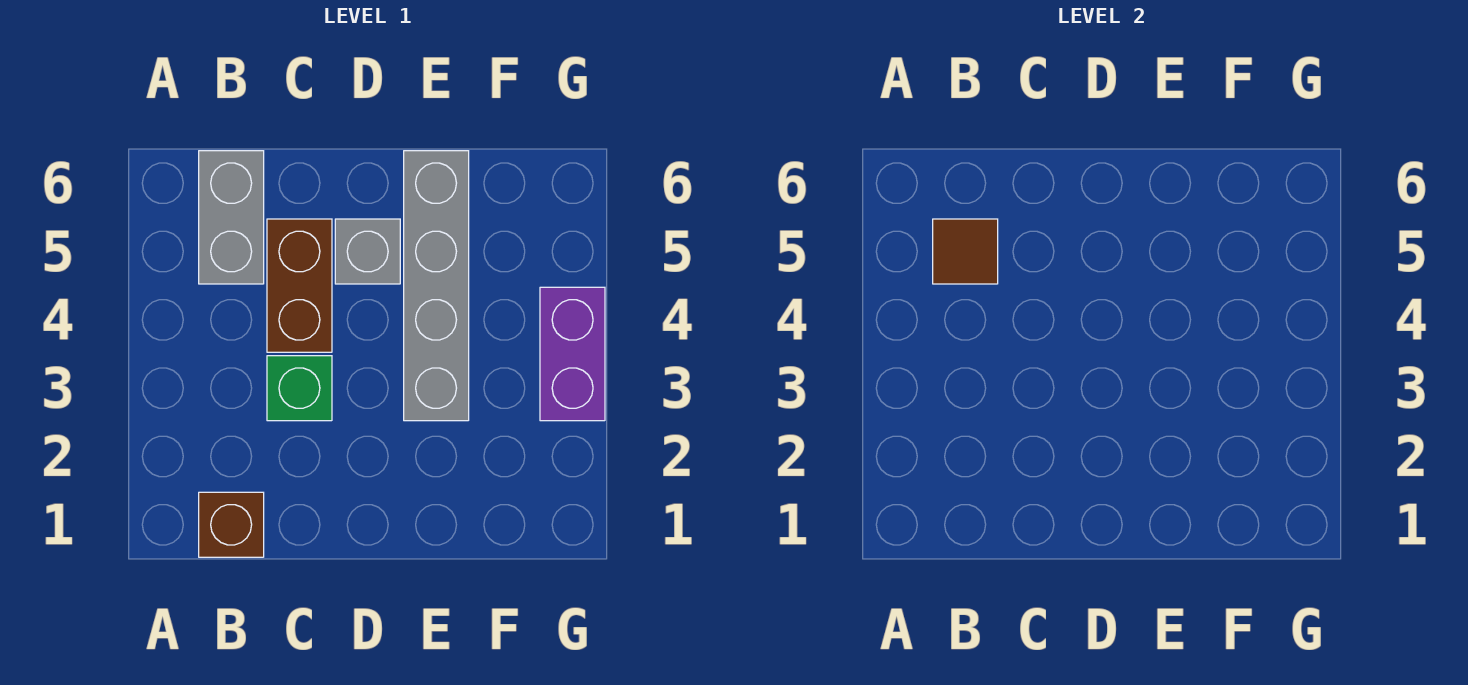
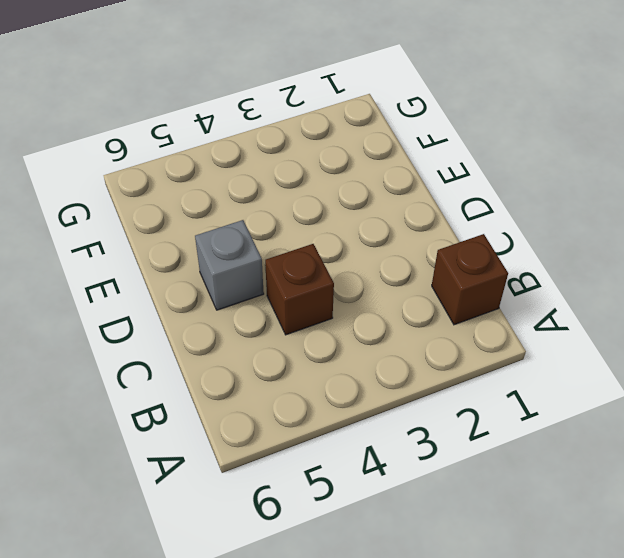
brown 1x1 brick [265,244,334,335] -> brown 1x2 brick [267,219,332,352]
none -> grey 1x2 brick [199,151,264,284]
none -> green 1x1 brick [267,356,332,421]

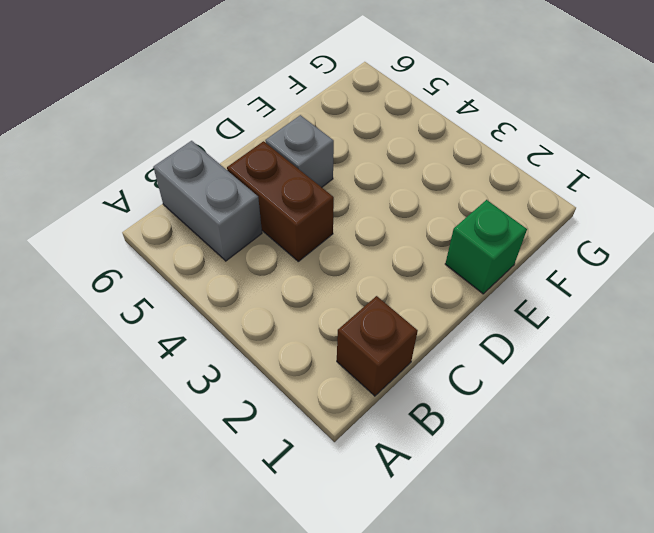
green 1x1 brick [445,200,527,294] -> green 1x1 brick moved to [267,356,332,421]
none -> grey 1x4 brick [404,151,469,421]
none -> purple 1x2 brick [540,287,605,421]

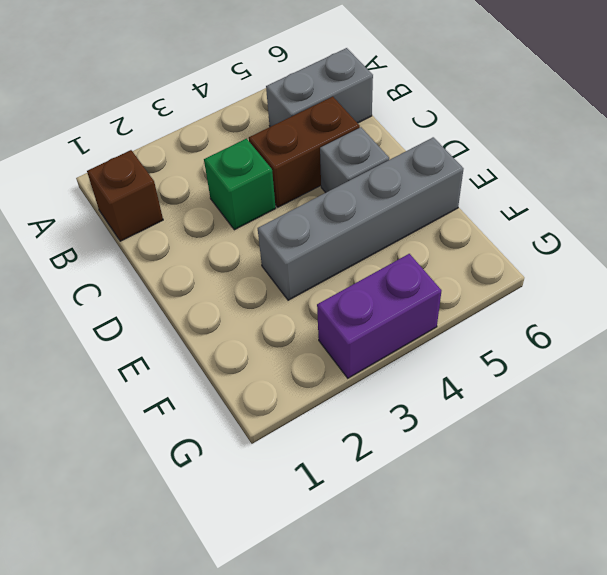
none -> brown 1x1 tile [933,219,998,284]

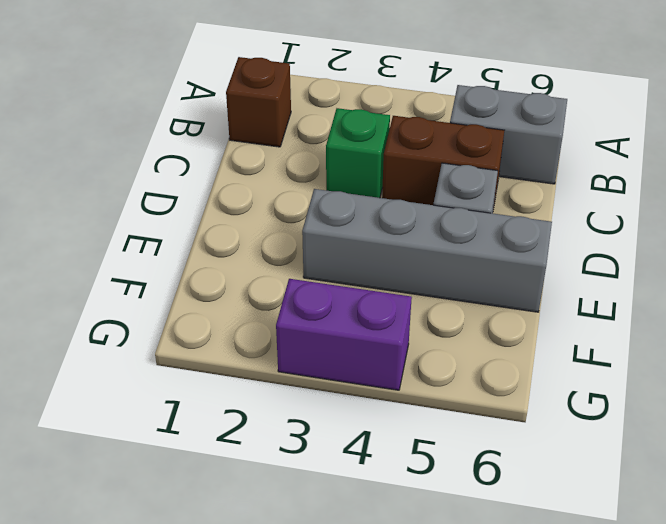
none -> brown 1x1 tile [933,219,998,284]

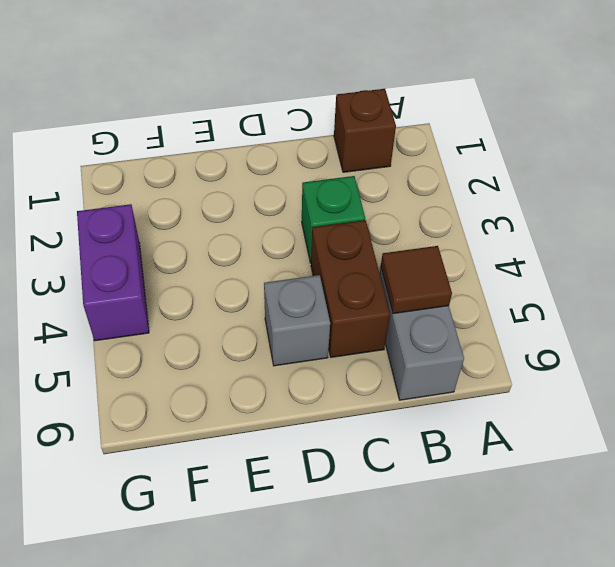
none -> grey 1x4 brick [404,151,469,421]

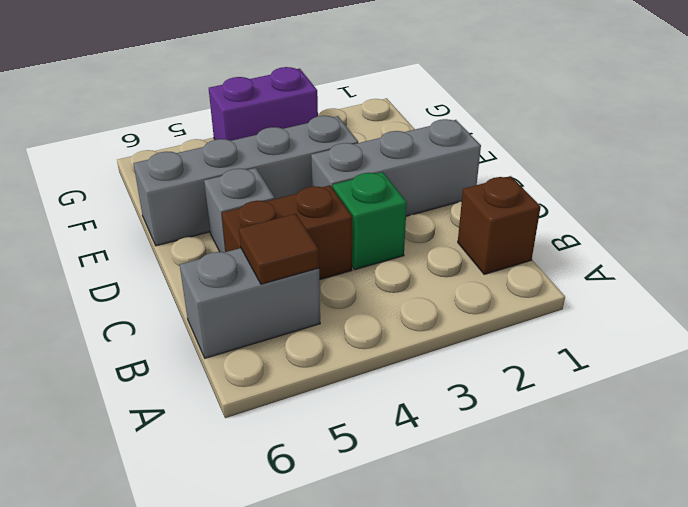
grey 1x3 brick [311,119,481,216] -> none

